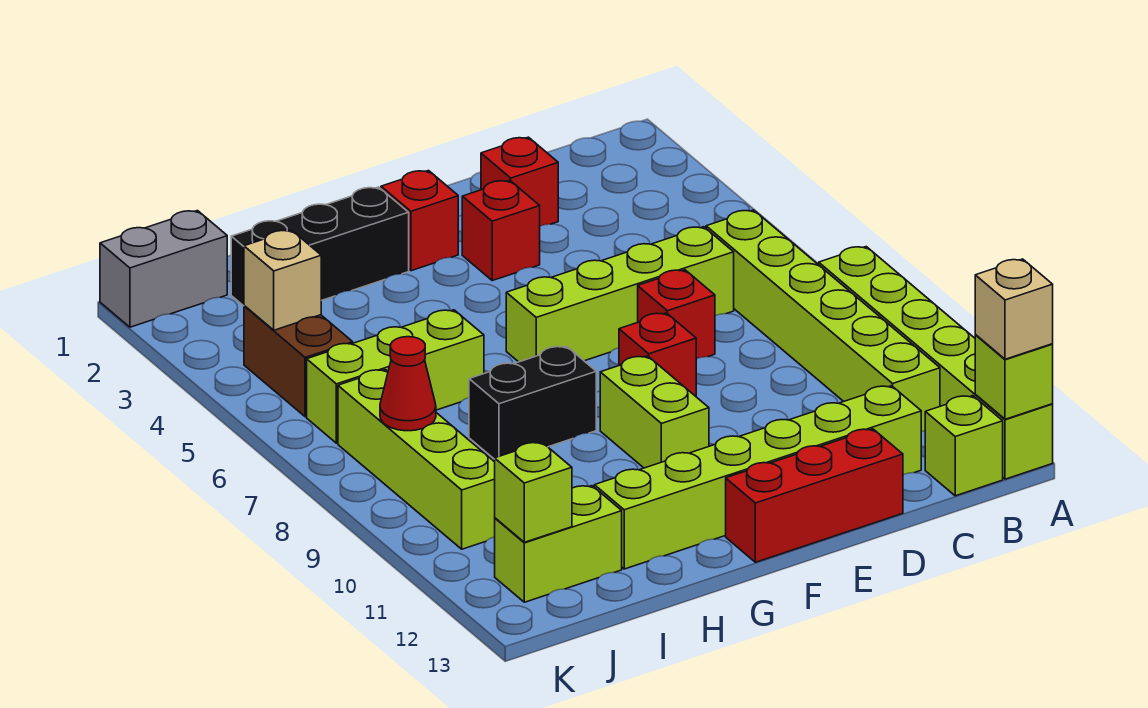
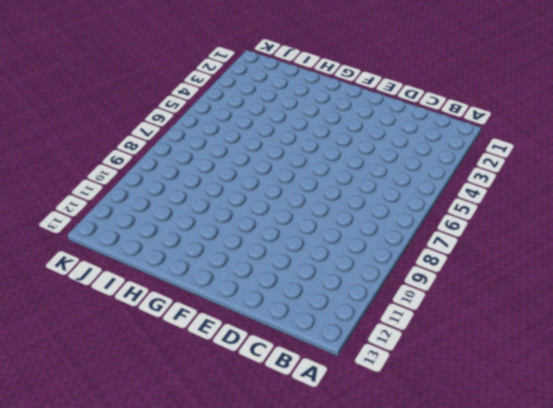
none -> lime 1x6 brick [819,247,1053,479]
none -> lime 1x6 brick [706,210,940,432]
none -> lime 1x1 brick [925,396,1003,496]

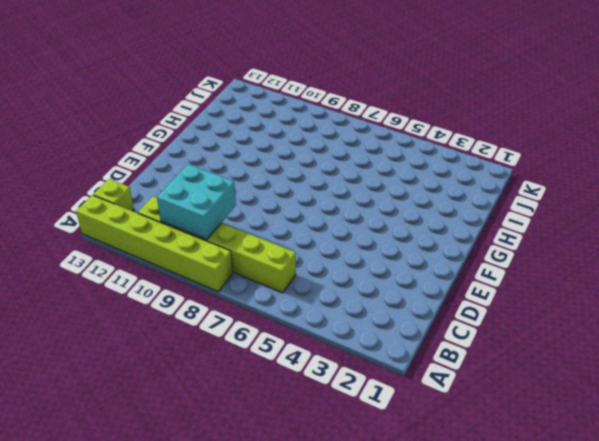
cyan 2x2 brick [157,164,236,240] -> none
none -> lime 1x4 brick [506,227,734,362]
none -> lime 1x6 brick [594,386,921,569]
none -> red 1x1 brick [481,137,558,226]

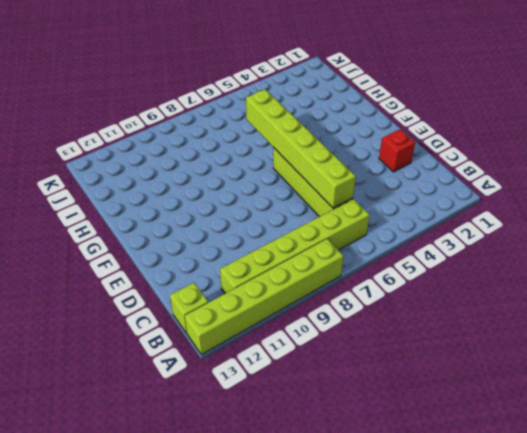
lime 1x6 brick [246,89,356,208] -> lime 1x6 brick moved to [594,386,921,569]
none -> red 1x1 brick [638,270,715,359]
none -> red 1x3 brick [726,429,903,562]
none -> red 1x1 brick [462,180,540,280]

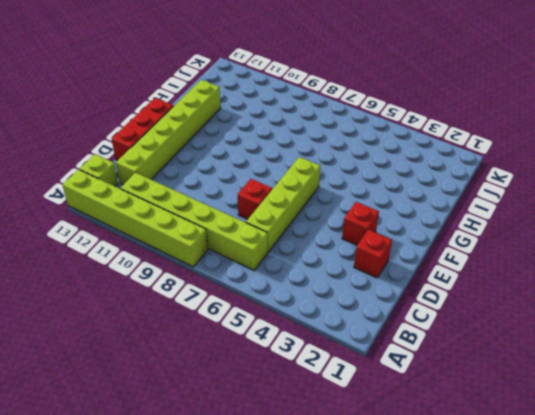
none -> red 1x1 brick [619,313,696,396]
none -> red 1x1 brick [381,171,458,271]
none -> lime 1x2 brick [600,356,709,468]

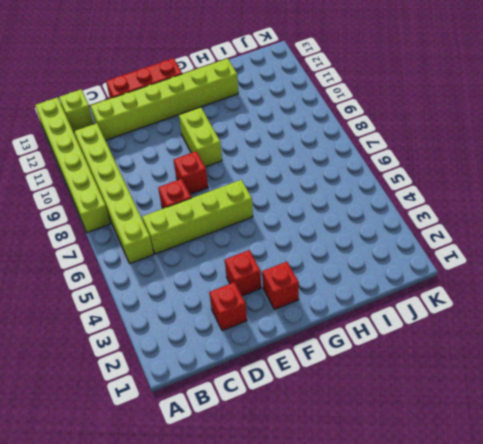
none -> black 1x3 brick [231,187,409,306]
none -> black 1x2 brick [469,346,596,459]
none -> lime 1x3 brick [307,310,484,443]

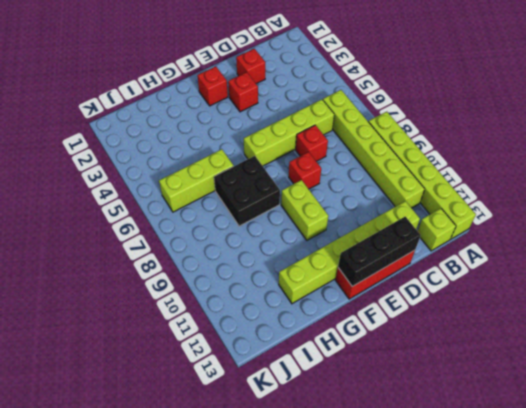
black 1x3 brick [338,216,421,286] -> black 1x3 brick moved to [231,187,409,306]
black 2x2 brick [214,156,280,226] -> black 1x2 brick [469,346,596,459]
none -> lime 1x2 brick [495,486,622,602]
none -> grey 1x2 brick [100,211,227,327]
none -> brown 1x2 brick [244,306,353,417]

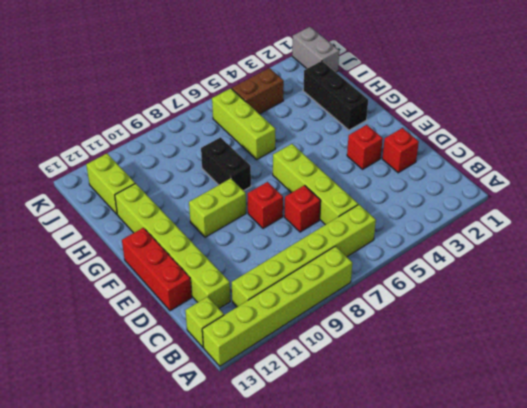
none -> red 1x1 brick [381,171,458,271]
none -> lime 1x4 brick [338,370,495,549]
none -> lime 1x1 brick [975,335,1053,419]

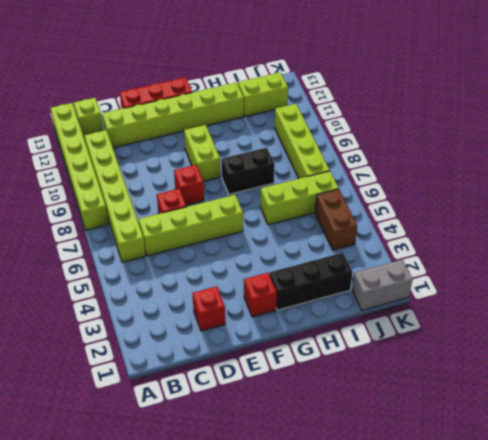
none -> red 1x1 brick [462,180,540,280]
none -> lime 1x1 brick [975,335,1053,419]
none -> tan 1x1 brick [244,230,321,330]

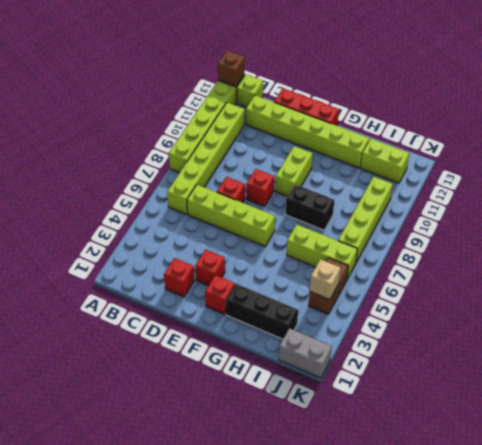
brown 1x1 brick [218,51,245,87] -> lime 1x1 brick [975,335,1053,419]
none -> red 1x1 cone [380,337,436,431]
none -> lime 1x1 brick [495,442,572,542]
none -> tan 1x1 brick [975,259,1053,359]

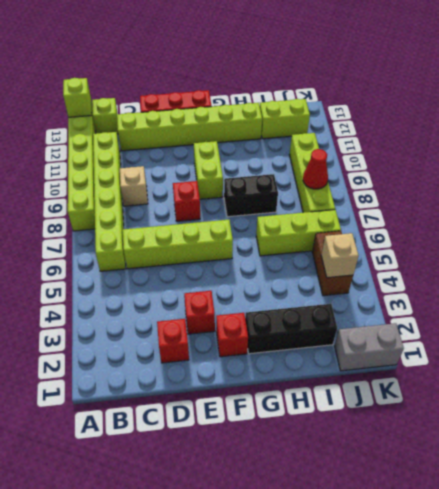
tan 1x1 brick [120,166,148,206] -> tan 1x1 brick moved to [975,259,1053,359]
none -> red 1x1 brick [638,270,715,359]
none -> lime 1x1 brick [495,442,572,542]

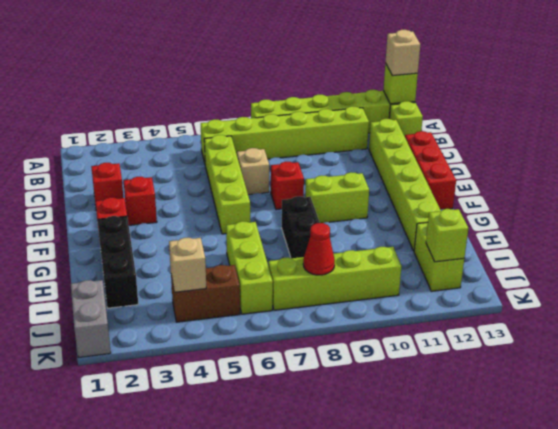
tan 1x1 brick [237,148,269,195] -> red 1x1 brick [638,270,715,359]

